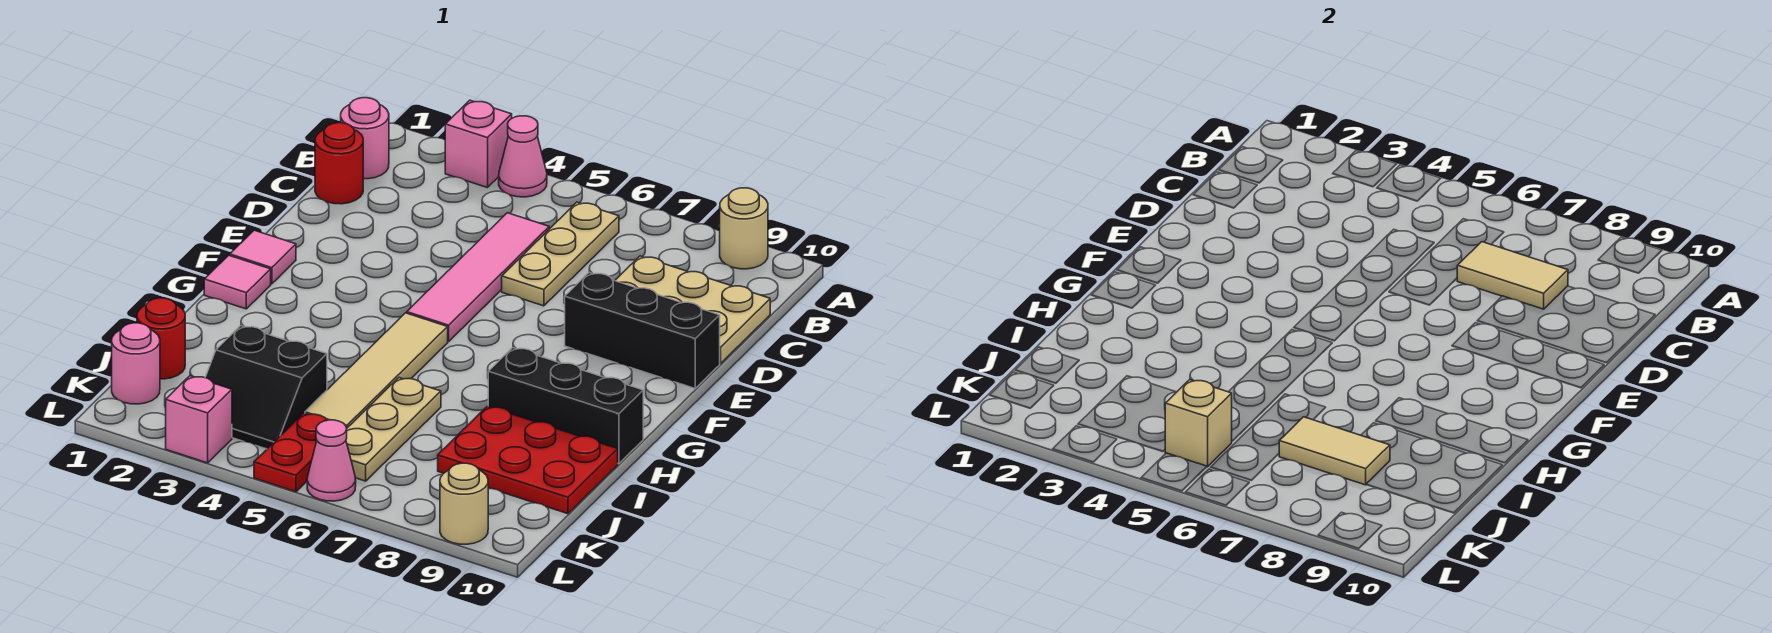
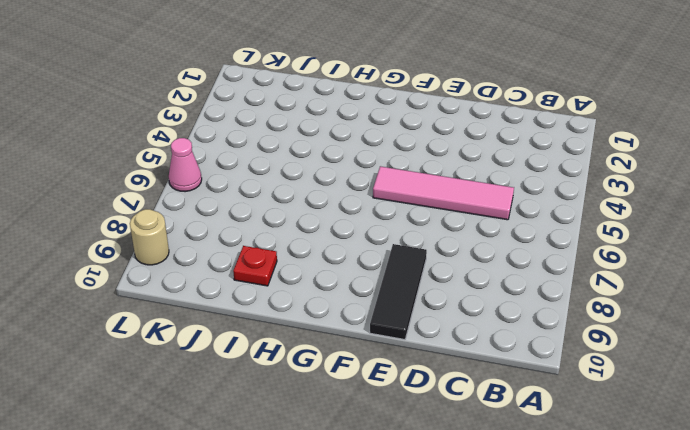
black 1x3 tile [370,244,427,340] -> black 1x3 brick [565,273,720,388]
red 1x1 plate [233,246,277,286] -> red 2x3 plate [438,406,618,514]
none -> pink 1x1 brick [445,100,512,188]
none -> pink 1x1 cone [499,116,547,197]
none -> tan 1x1 round brick [720,188,768,269]

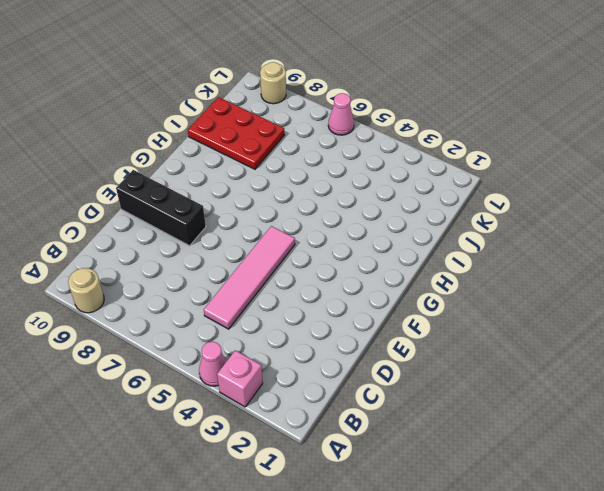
none -> pink 1x1 round brick [341,98,389,179]
none -> tan 1x3 plate [502,202,619,306]
none -> red 1x1 round brick [315,123,363,204]

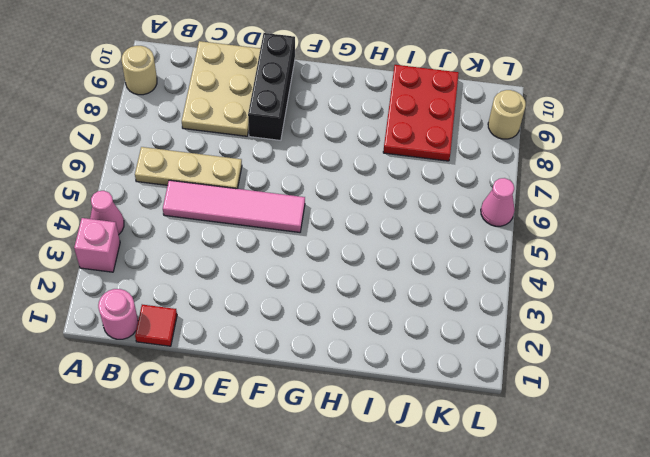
red 1x1 tile [135,305,177,346] -> red 1x1 round brick [315,123,363,204]
none -> pink 1x1 tile [230,230,296,284]
none -> pink 1x1 tile [204,255,271,309]
none -> tan 1x4 tile [305,313,448,428]

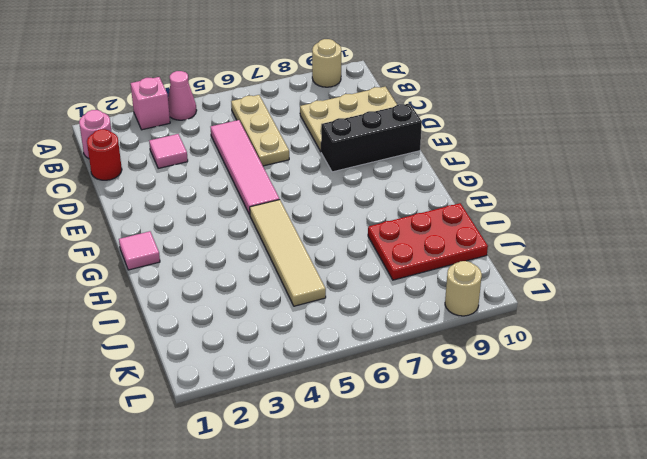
pink 1x1 tile [149,134,188,169] -> pink 1x1 tile moved to [230,230,296,284]
none -> black 1x3 brick [488,348,643,464]
none -> tan 1x3 plate [346,378,441,481]
none -> red 1x1 round brick [137,298,185,379]

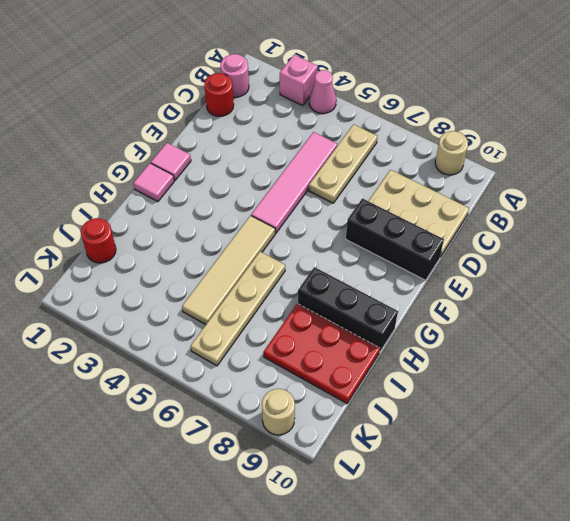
tan 1x4 plate [191,252,285,366] -> tan 1x3 plate [346,378,441,481]
none -> black 2x2 slope [205,326,327,449]
none -> pink 1x1 round brick [112,323,160,404]
none -> red 1x2 plate [254,413,327,492]

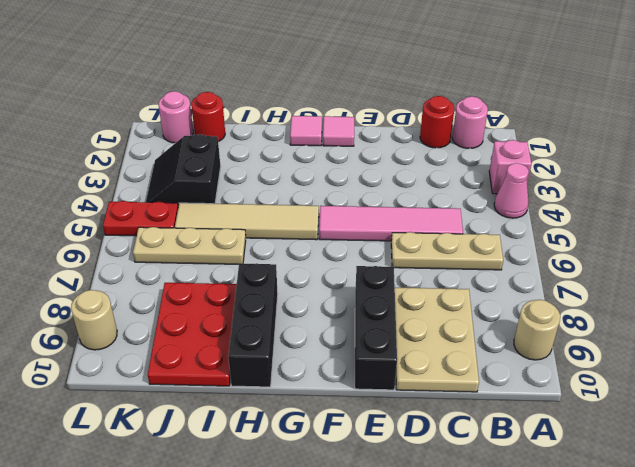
none -> pink 1x1 brick [166,376,232,463]
none -> pink 1x1 cone [307,420,356,501]
none -> tan 1x2 tile [1457,242,1568,309]

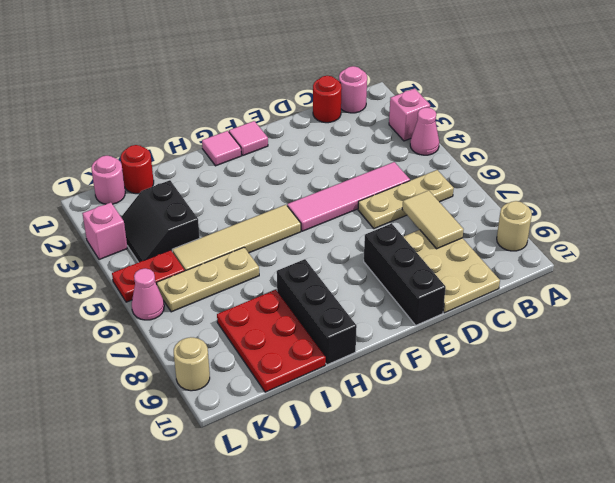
none -> tan 1x2 tile [1279,417,1390,485]
none -> tan 1x1 brick [1165,380,1232,467]

